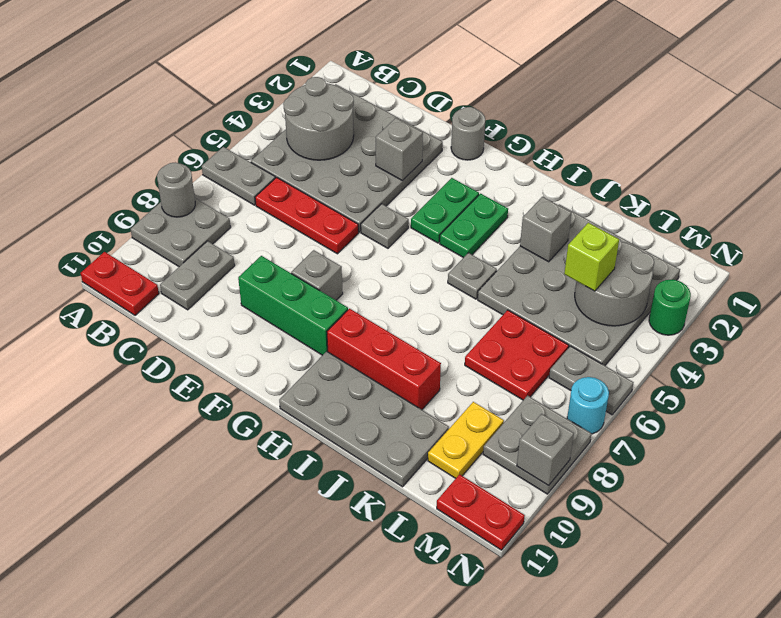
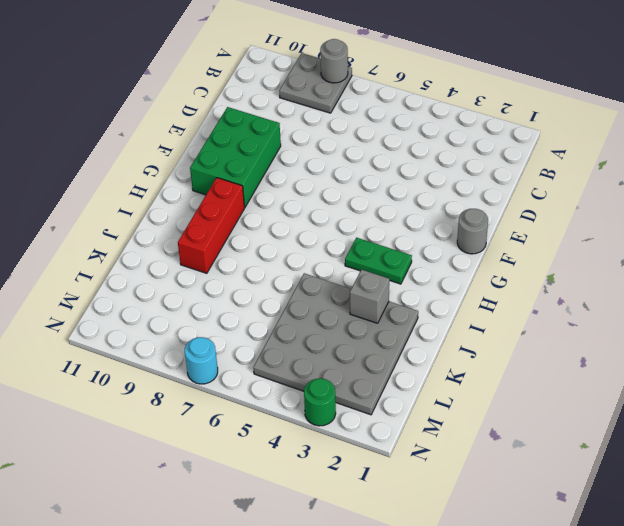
green 2x3 brick [190,107,281,207] -> green 1x3 brick [238,256,348,355]
none -> grey 1x2 plate [202,147,275,205]
none -> red 1x2 plate [81,252,159,315]
none -> grey 4x4 plate [251,84,443,232]
none -> red 1x3 plate [255,177,359,254]

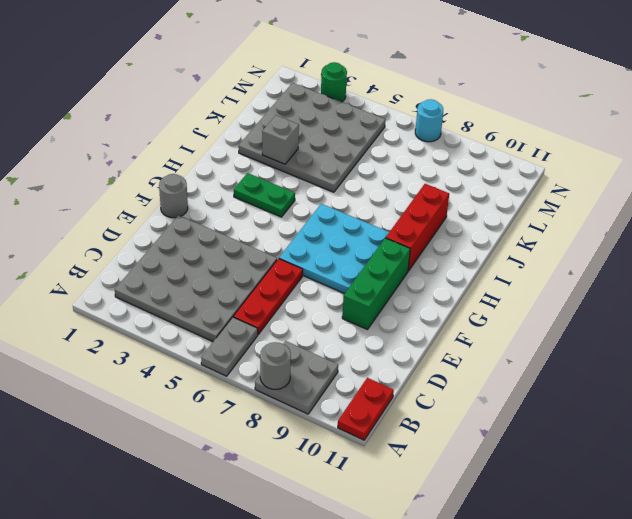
cyan 3x3 plate [279,204,389,294] -> grey 1x1 brick [291,250,343,300]
none -> grey 1x2 plate [160,241,235,310]
none -> grey 1x1 plate [361,204,409,248]
none -> green 1x2 plate [411,178,479,243]
none -> grey 2x4 plate [279,351,449,487]

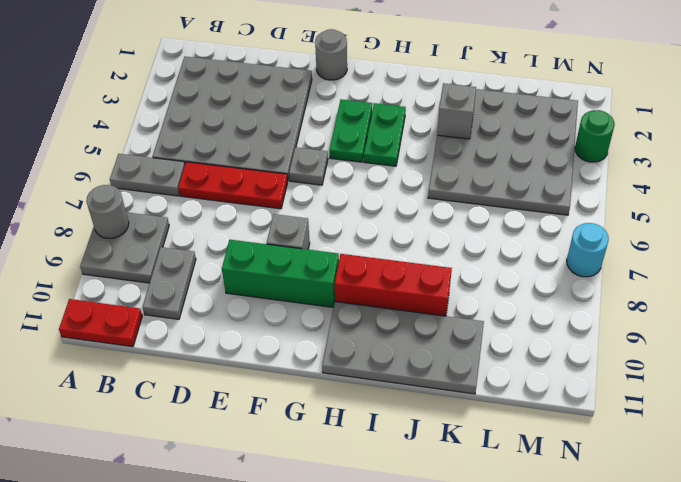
none -> grey 1x1 plate [448,253,497,299]
none -> red 2x2 plate [465,310,569,400]
none -> yellow 1x2 plate [428,402,504,478]
none -> grey 1x2 plate [549,346,634,415]

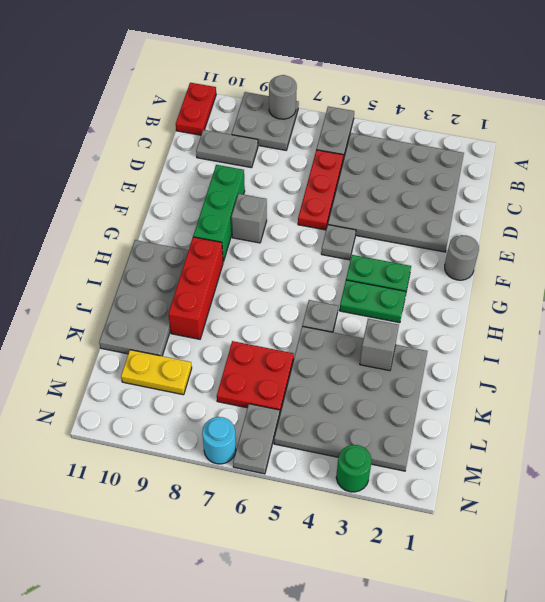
none -> grey 2x2 plate [483,396,591,494]
none -> red 1x2 plate [437,474,525,550]
none -> grey 2x2 round brick [283,77,354,160]
none -> grey 1x1 brick [376,118,423,181]

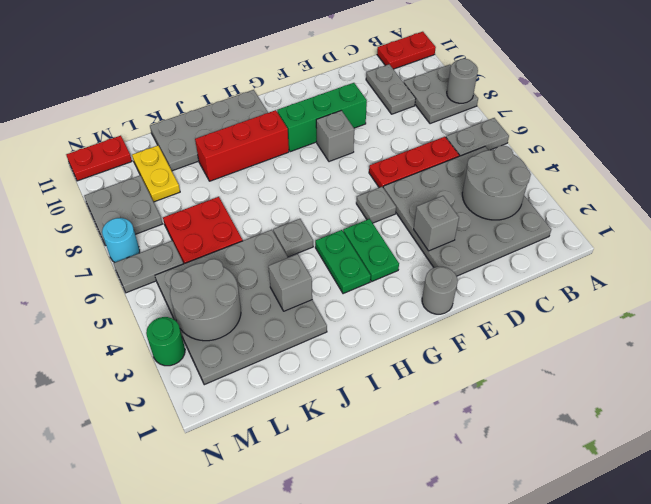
none -> grey 1x1 brick [517,414,574,486]
none -> lime 1x1 brick [564,223,619,291]

